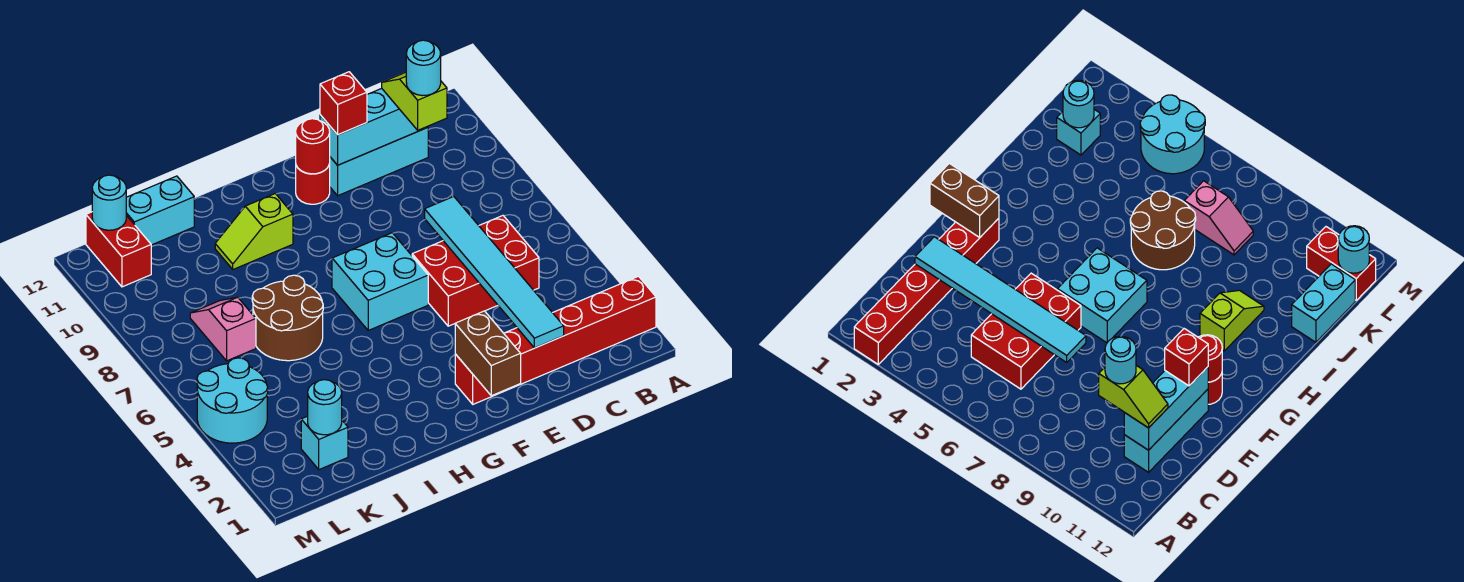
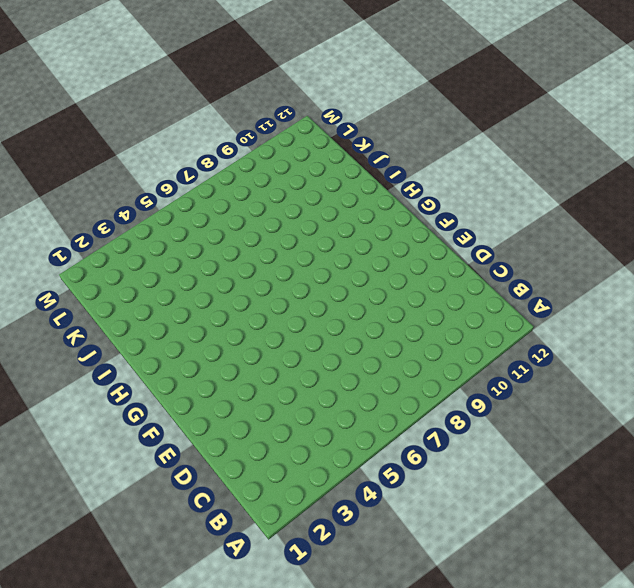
none -> red 1x6 brick [455,276,656,404]
none -> red 2x3 brick [412,216,539,326]
none -> cyan 1x3 brick [330,127,428,196]

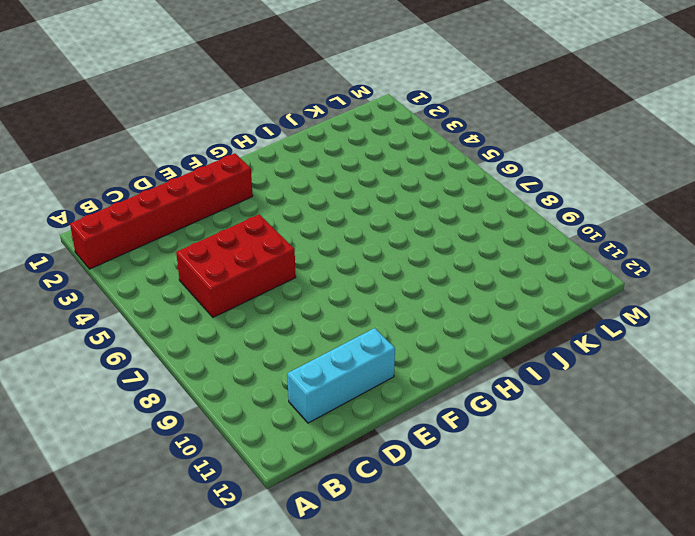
none -> cyan 2x2 brick [332,233,428,330]
none -> red 1x1 round brick [296,164,330,204]
none -> lime 1x2 slope [215,194,293,269]

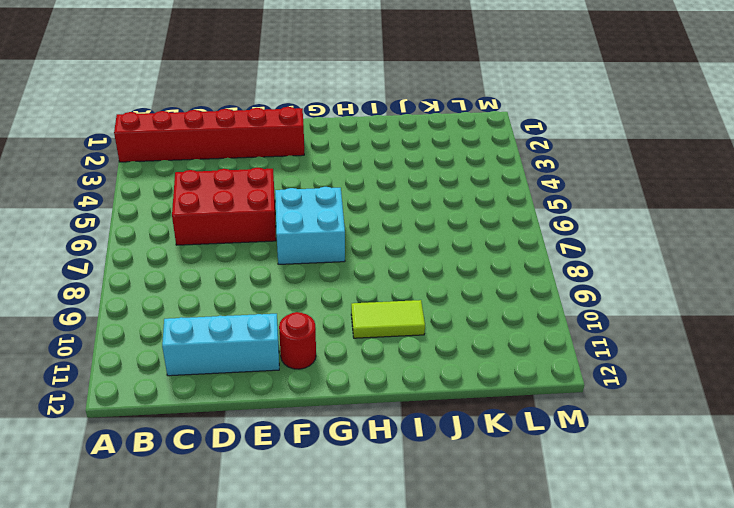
lime 1x2 tile [351,300,425,338] -> lime 1x2 slope [215,194,293,269]
none -> brown 2x2 round brick [252,275,323,361]
none -> cyan 1x2 brick [126,176,194,245]
none -> cyan 1x1 brick [301,416,348,470]

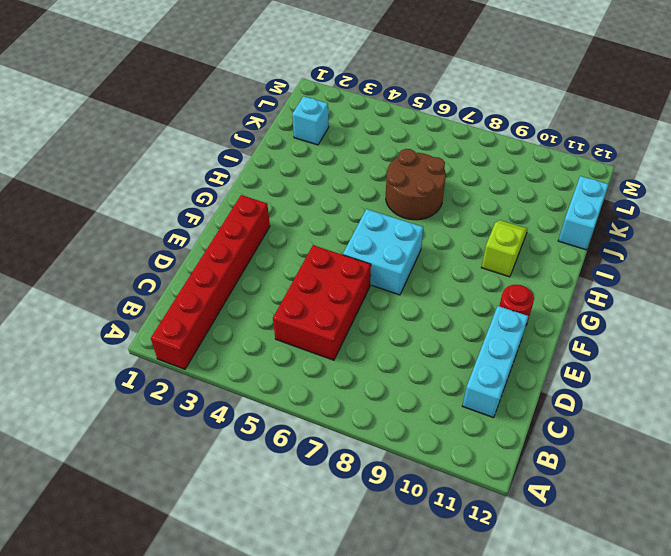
none -> pink 1x2 slope [190,297,256,361]
none -> cyan 2x2 round brick [197,358,268,443]
none -> red 1x2 brick [86,212,151,287]

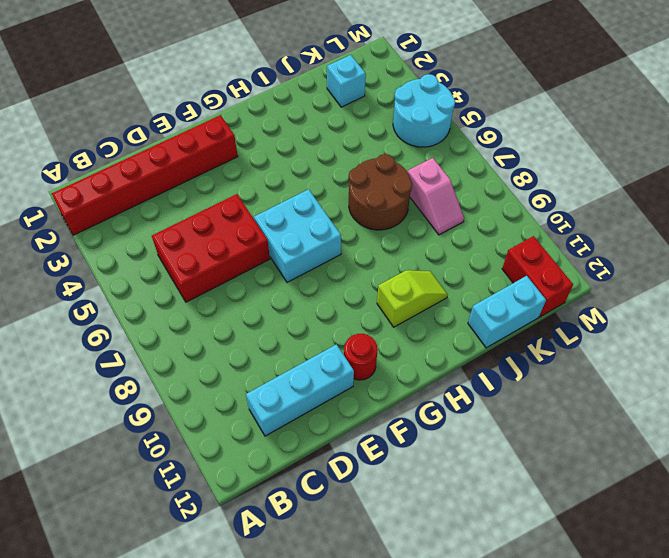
none -> cyan 1x3 brick [320,88,428,165]
none -> cyan 1x6 tile [425,197,564,348]
none -> brown 1x2 brick [455,311,521,396]

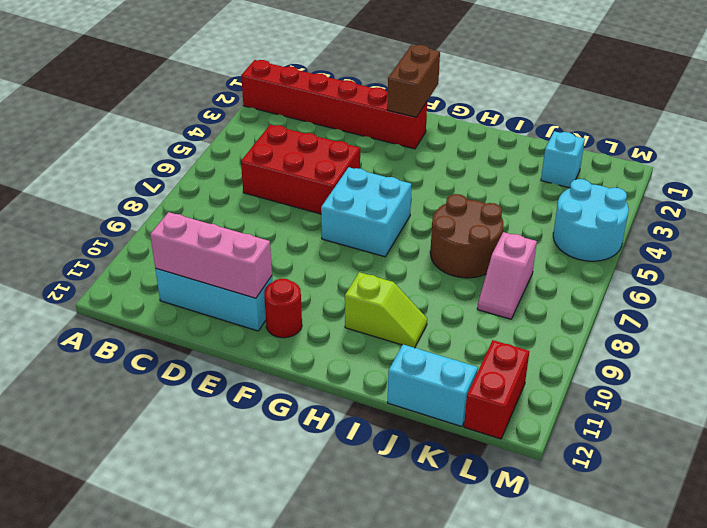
pink 1x3 brick [150,212,272,298] -> cyan 1x3 brick [320,88,428,165]
none -> cyan 1x6 tile [425,197,564,348]
none -> red 1x1 round brick [296,119,330,174]
none -> cyan 1x1 round brick [308,380,342,435]

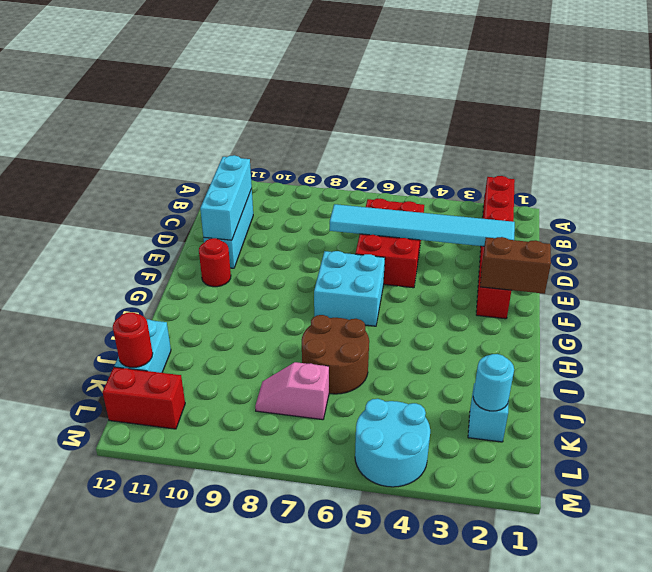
red 1x1 round brick [113,312,153,367] -> red 1x1 round brick moved to [296,119,330,174]
none -> lime 1x2 slope [215,194,293,269]
none -> cyan 1x1 round brick [92,175,126,230]
none -> lime 1x2 slope [382,72,447,130]

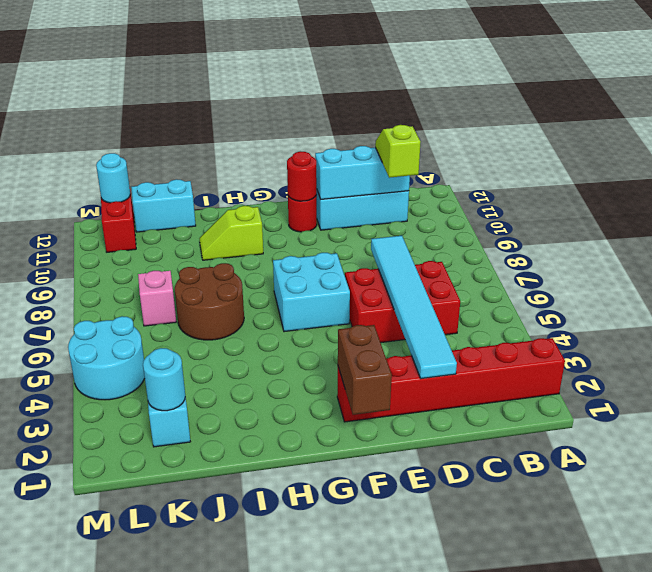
none -> red 1x1 brick [320,72,367,135]
none -> cyan 1x1 round brick [406,40,441,96]

